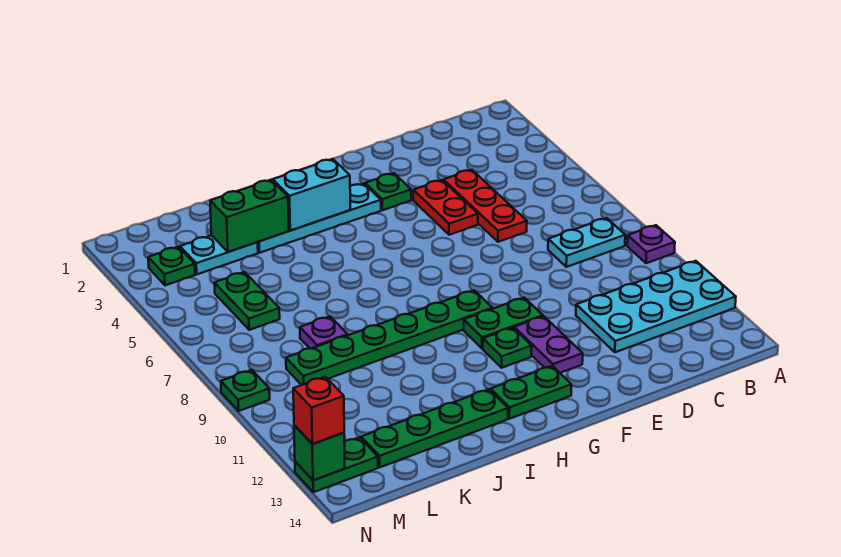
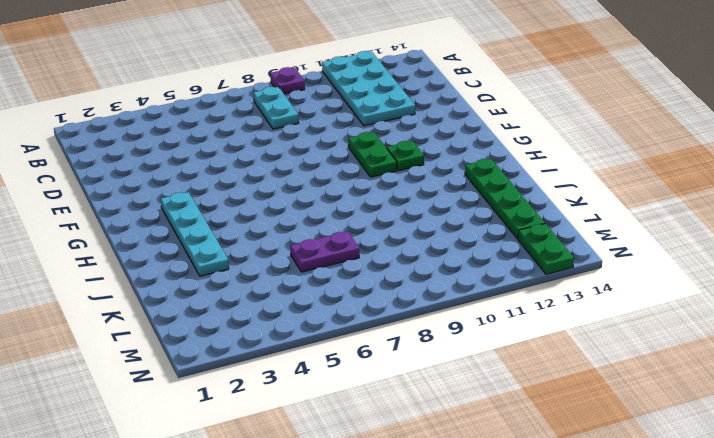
purple 1x2 plate [290,232,359,272] -> purple 1x2 plate moved to [514,316,583,373]
none -> red 1x3 plate [444,170,527,242]
none -> red 1x2 plate [413,180,478,235]
none -> green 1x1 plate [365,173,411,210]

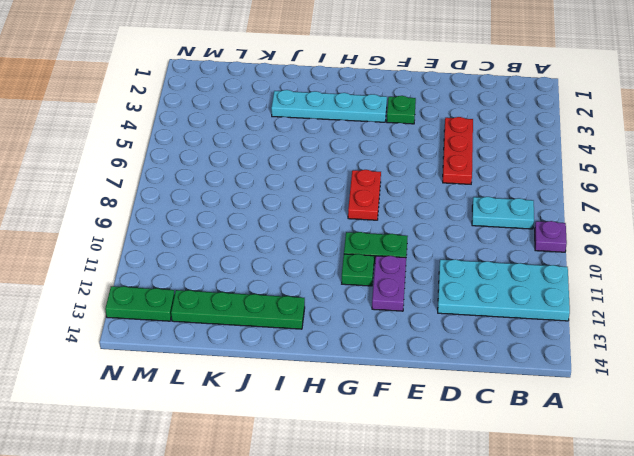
red 1x2 plate [348,170,381,220] -> red 1x2 plate moved to [413,180,478,235]
none -> green 1x6 plate [286,290,493,385]
none -> green 1x2 plate [490,366,572,419]
none -> cyan 1x2 plate [180,235,258,274]

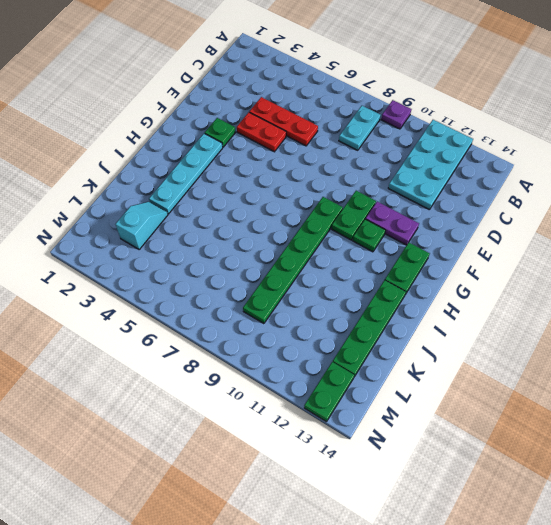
cyan 1x2 slope [115,202,168,250] -> cyan 1x2 plate [180,235,258,274]
none -> purple 1x1 plate [300,316,348,348]
none -> green 1x2 plate [214,272,280,330]
none -> green 1x1 plate [148,247,195,285]

